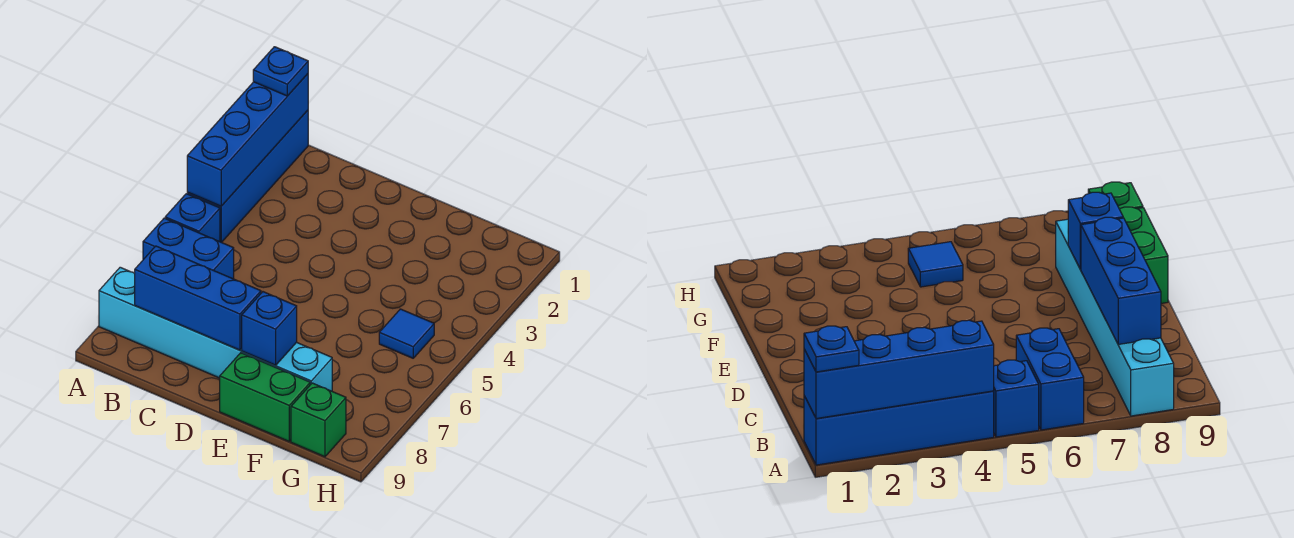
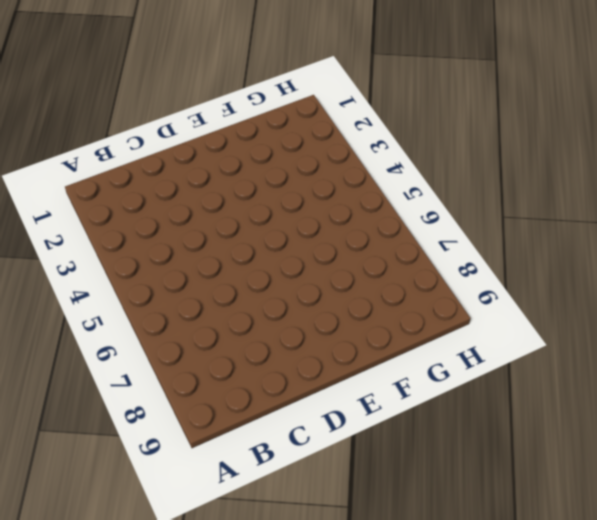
none -> blue 1x4 brick [187,110,308,242]
none -> blue 1x1 brick [165,194,220,242]

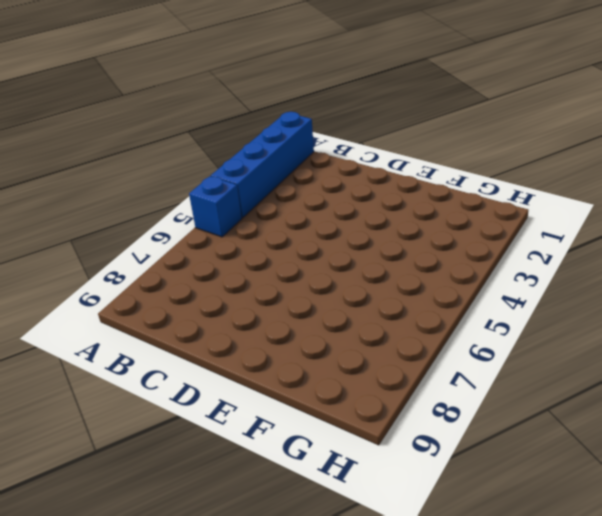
none -> blue 1x2 brick [143,218,234,279]
none -> cyan 1x6 brick [99,267,332,391]

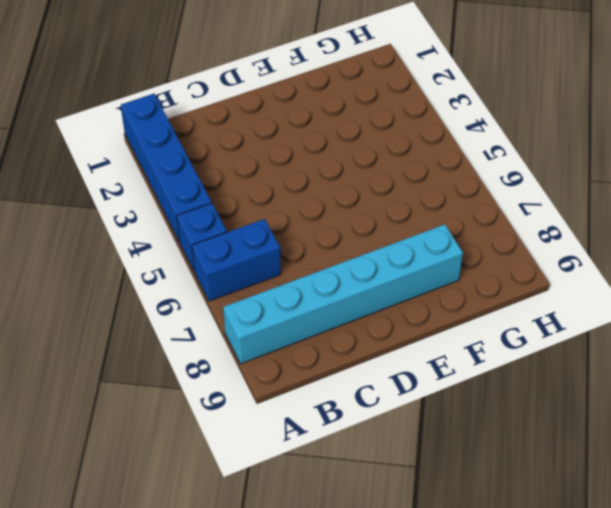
none -> green 1x2 brick [220,353,310,441]
none -> blue 1x1 tile [379,309,434,358]

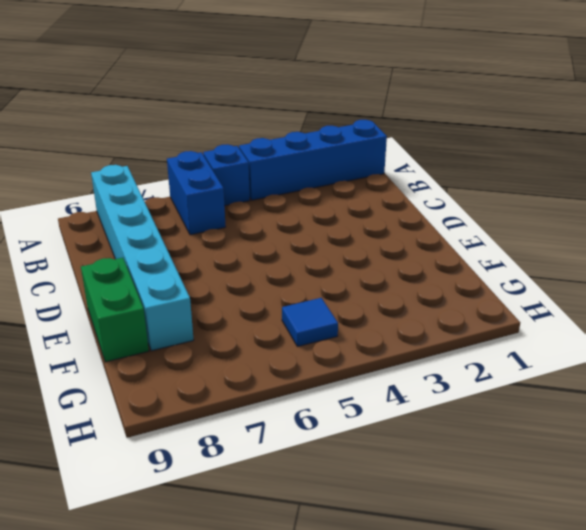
none -> green 1x1 brick [291,383,346,457]
none -> blue 1x4 brick [187,74,308,206]

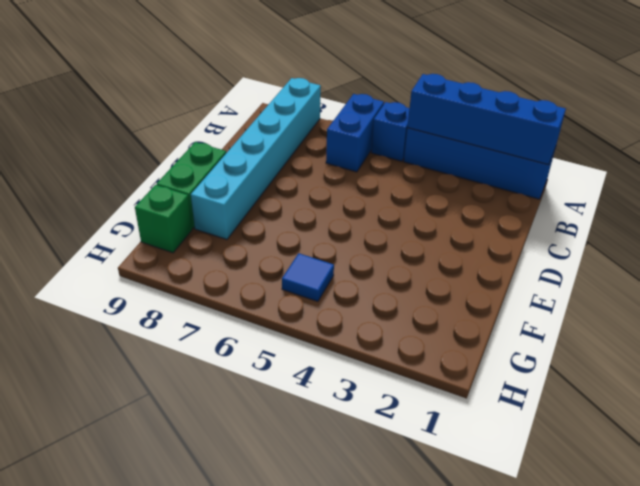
none -> blue 1x3 brick [135,246,261,350]
none -> blue 1x1 brick [242,292,297,365]

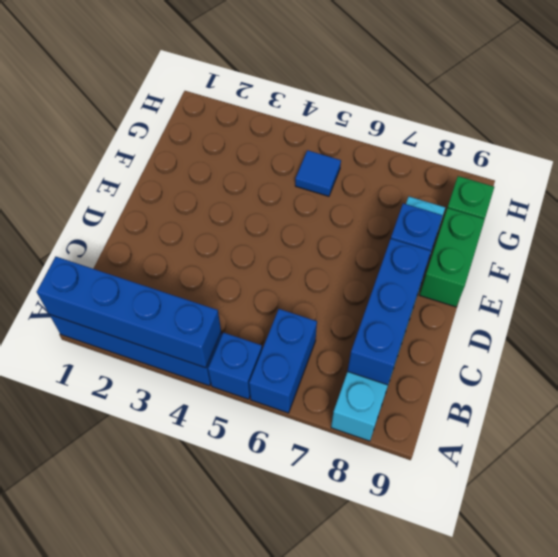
none -> blue 1x1 plate [253,47,308,96]

